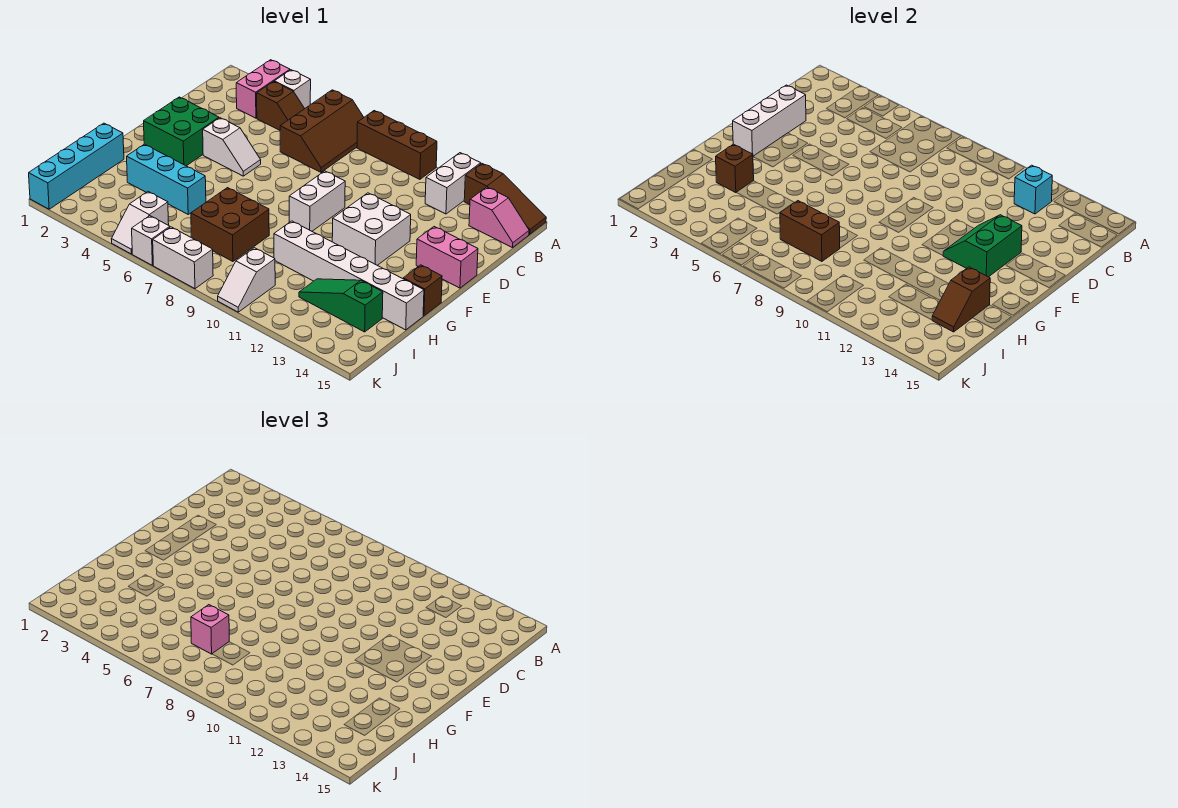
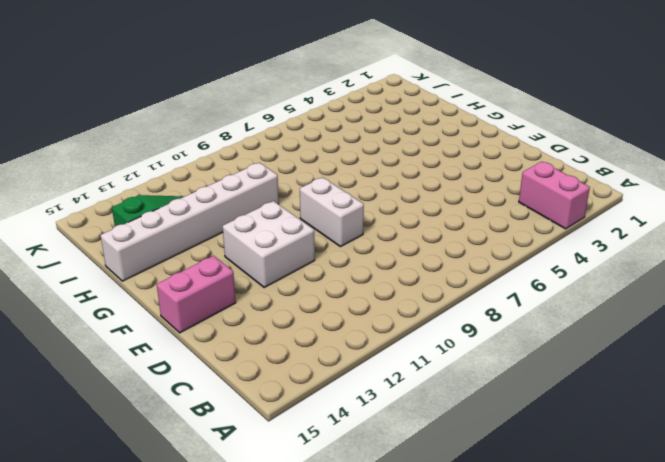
none -> white 1x1 brick [274,70,311,108]
none -> brown 2x3 slope [280,90,364,172]
none -> brown 1x3 brick [357,111,437,179]
none -> white 1x2 brick [425,153,481,214]

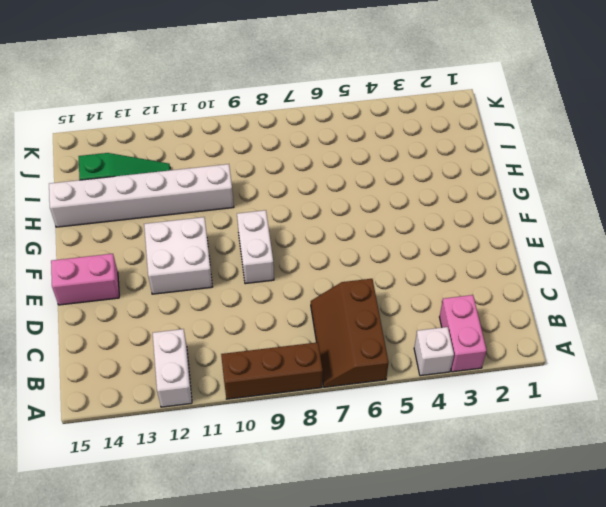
none -> brown 1x3 slope [464,163,546,234]
none -> brown 1x2 slope [257,82,305,130]
none -> pink 1x2 slope [469,187,529,248]
none -> green 2x2 brick [144,97,219,166]

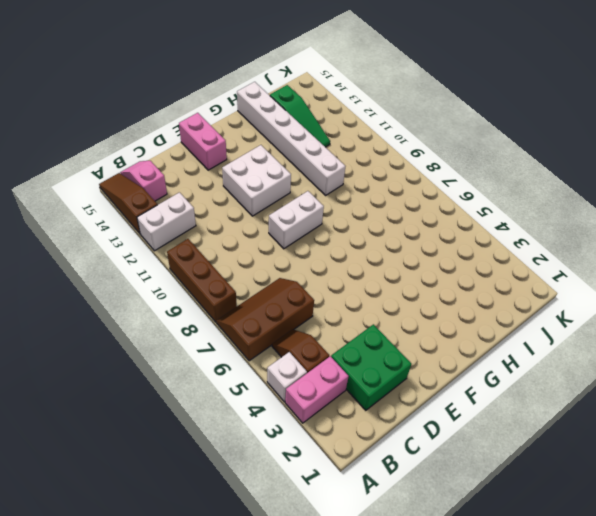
green 2x2 brick [331,324,411,410] -> green 2x2 brick moved to [144,97,219,166]
none -> white 1x2 slope [203,118,261,176]
none -> brown 1x1 brick [403,265,442,316]
none -> cyan 1x4 brick [29,123,124,209]
none -> cyan 1x3 brick [127,144,206,214]

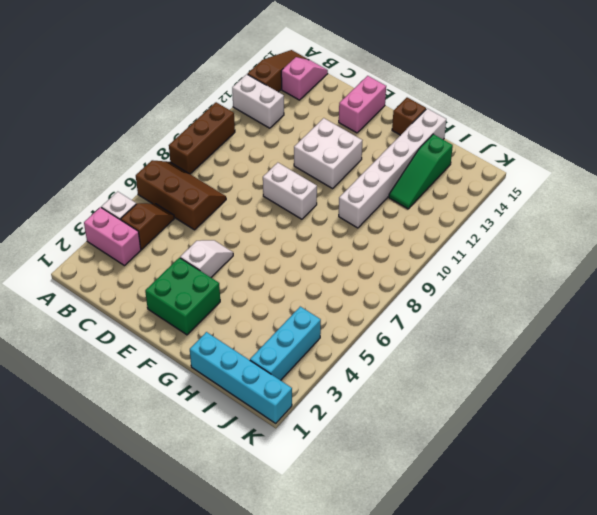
cyan 1x3 brick [250,307,321,380] -> cyan 1x3 brick moved to [127,144,206,214]
none -> brown 2x2 brick [191,188,269,261]
none -> white 1x2 slope [112,192,169,254]
none -> white 1x2 slope [218,248,275,312]
none -> white 1x1 brick [132,216,170,265]

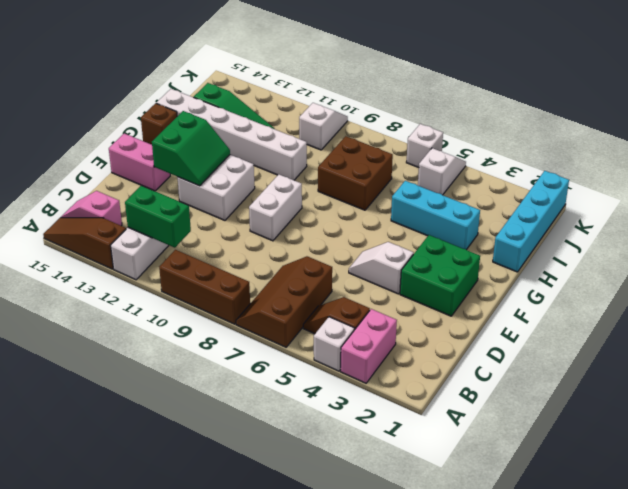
green 1x2 brick [125,185,191,248] -> cyan 1x1 brick [1014,165,1052,214]
none -> white 1x2 brick [153,227,213,289]
none -> white 1x3 brick [733,85,806,156]
none -> brown 1x1 brick [716,144,754,193]
none -> brown 1x2 slope [932,267,990,332]

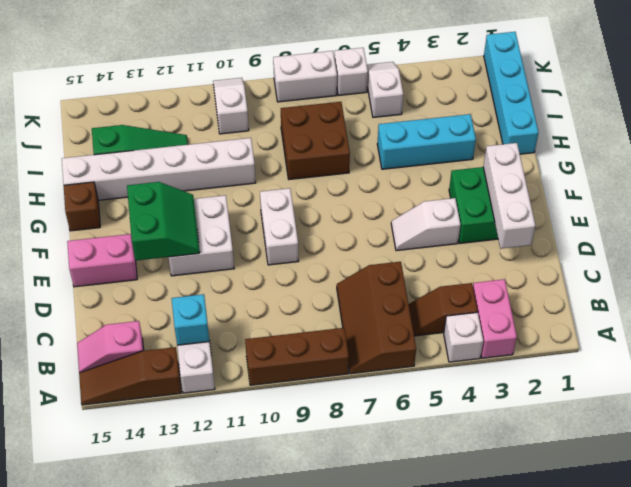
none -> brown 1x1 brick [716,144,754,193]
none -> brown 1x2 slope [932,267,990,332]
none -> brown 1x2 brick [780,201,840,261]
none -> pink 1x1 brick [191,605,229,654]

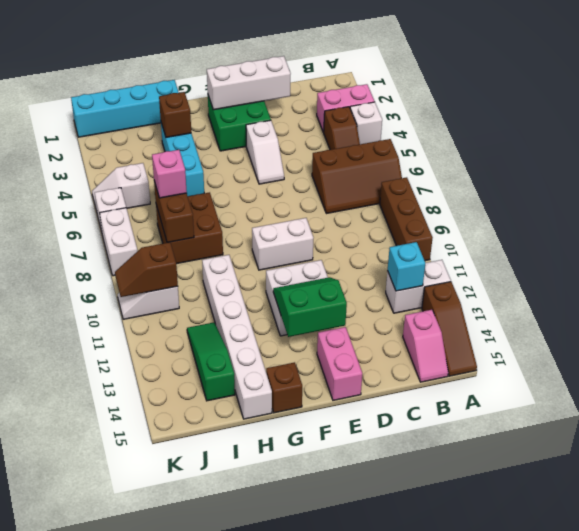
brown 1x2 slope [115,242,178,297] -> brown 1x2 slope moved to [932,267,990,332]

